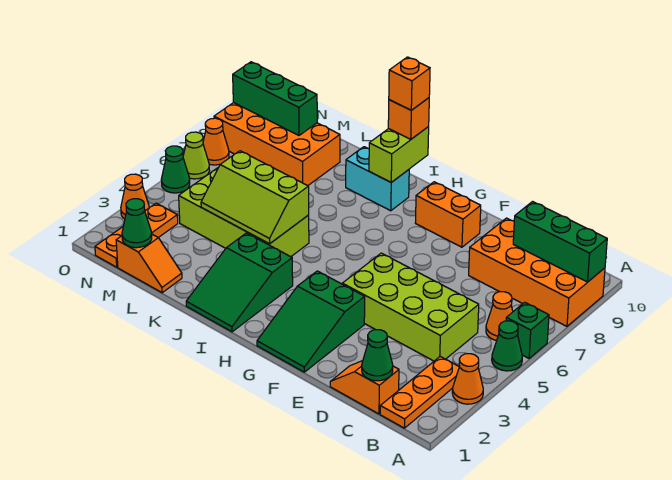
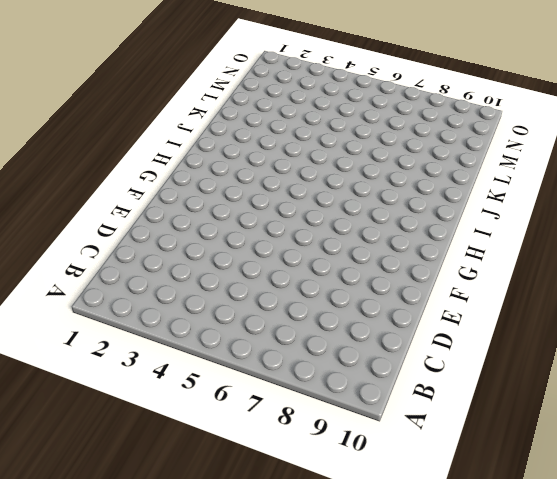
none -> orange 1x1 cone [452,354,483,404]
none -> green 1x1 cone [492,321,522,371]
none -> green 1x1 brick [506,302,549,358]

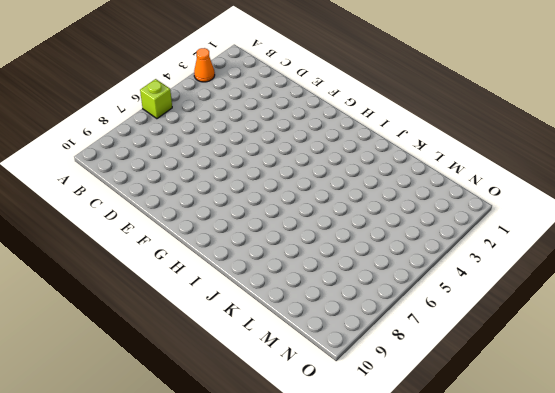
lime 1x1 brick [140,79,172,119] -> green 1x1 brick [506,302,549,358]
none -> green 1x1 cone [492,321,522,371]
none -> orange 2x4 brick [469,218,605,326]
none -> orange 1x3 plate [380,357,459,428]

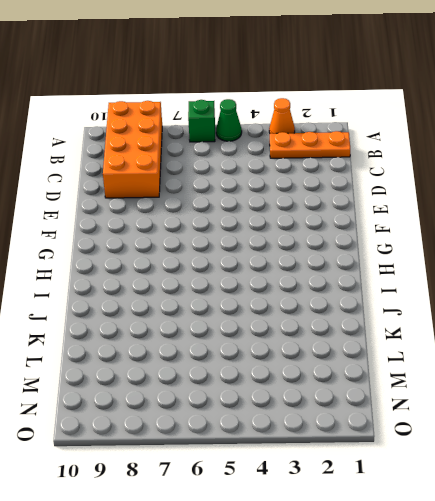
none -> orange 1x1 cone [486,292,513,341]
none -> orange 1x2 slope [330,361,399,414]
none -> lime 2x4 brick [342,253,479,361]

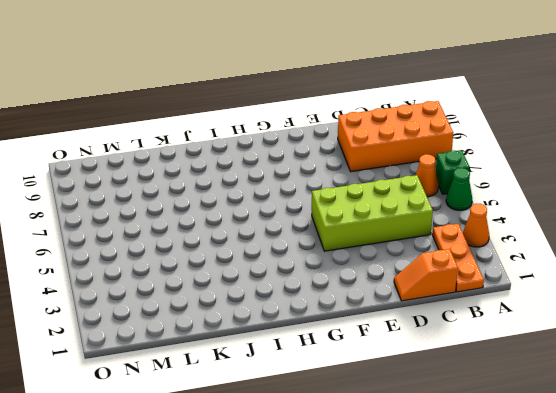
none -> green 2x3 slope [257,271,365,372]
none -> orange 1x2 brick [416,182,481,247]
none -> green 2x3 slope [186,233,293,332]

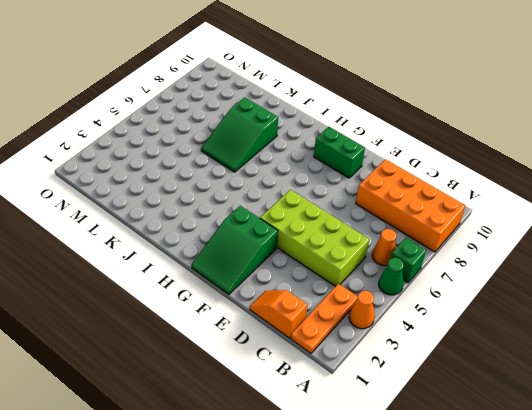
green 1x2 brick [314,127,365,178] -> orange 1x2 brick [416,182,481,247]
green 2x3 slope [201,97,278,172] -> green 2x3 slope moved to [186,233,293,332]
none -> cyan 1x2 brick [346,147,409,211]
none -> lime 2x4 brick [179,168,309,257]
none -> orange 1x2 slope [116,234,182,293]

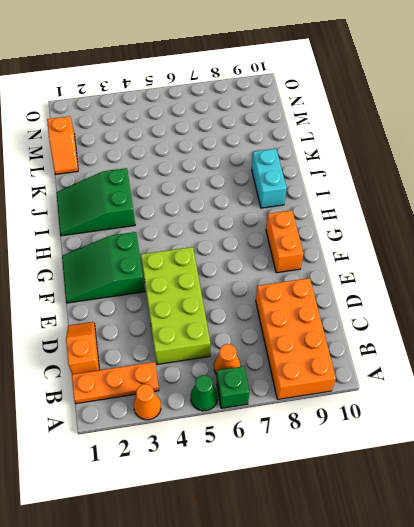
none -> lime 2x4 brick [179,168,309,257]
none -> orange 2x4 brick [214,103,340,186]
none -> orange 1x3 plate [95,203,178,267]

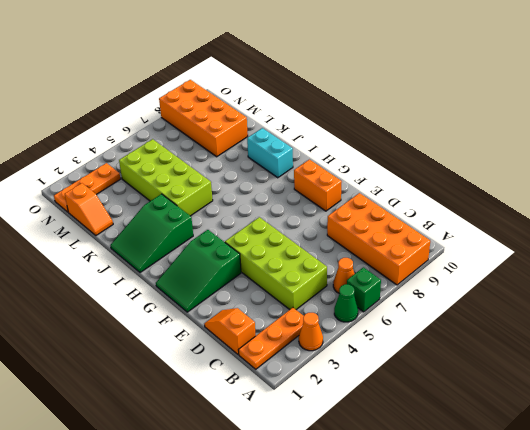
none -> orange 1x1 cone [121,174,149,219]
none -> green 1x1 cone [161,146,190,193]
none -> lime 1x1 cone [183,132,209,179]

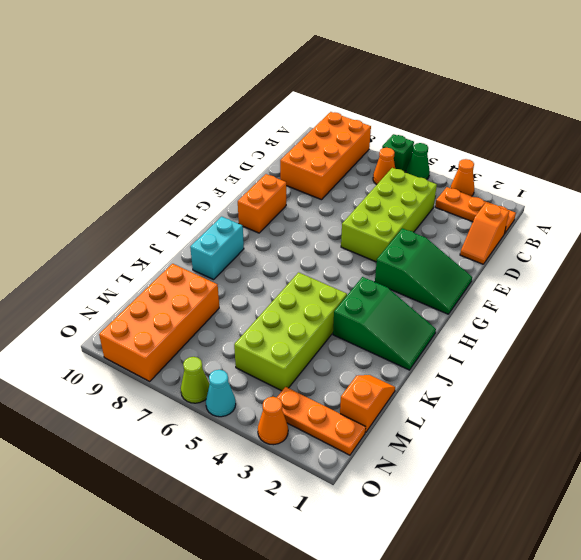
cyan 1x1 cone [206,370,236,417] -> green 1x1 cone [161,146,190,193]
none -> orange 1x1 cone [203,118,229,165]
none -> green 1x3 brick [513,202,607,282]
none -> green 1x1 cone [362,330,393,381]

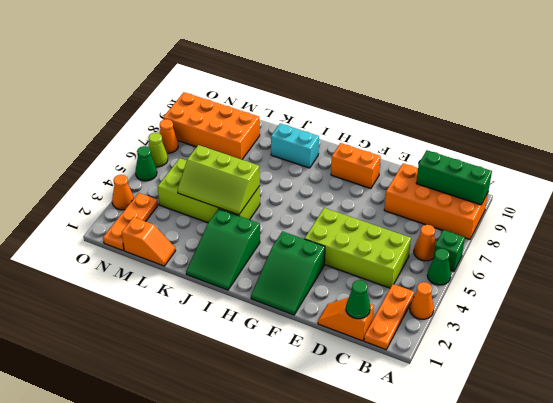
none -> lime 1x2 brick [369,127,429,182]
none -> green 1x1 cone [122,199,152,248]
none -> green 1x3 brick [233,62,317,135]

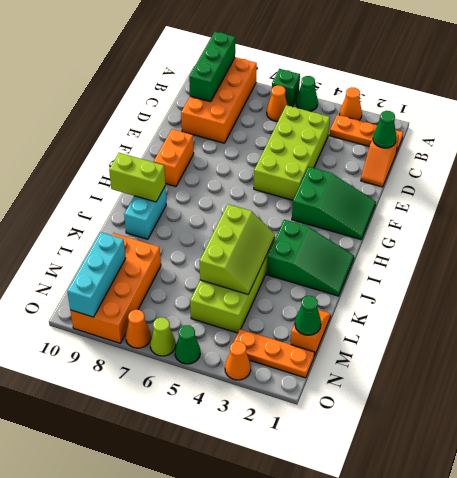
cyan 1x3 brick [67,232,126,317] -> green 1x3 brick [233,62,317,135]
none -> orange 1x1 brick [388,98,429,139]
none -> orange 1x1 brick [389,57,430,110]

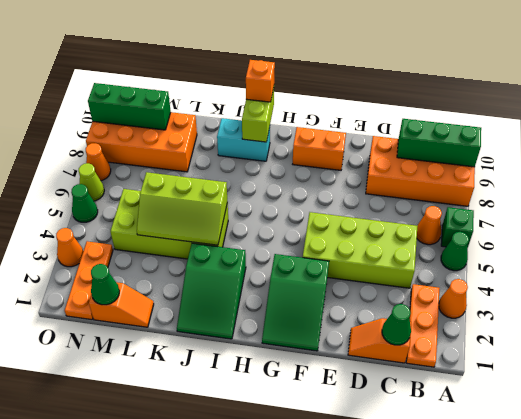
none -> orange 1x1 brick [389,57,430,110]

